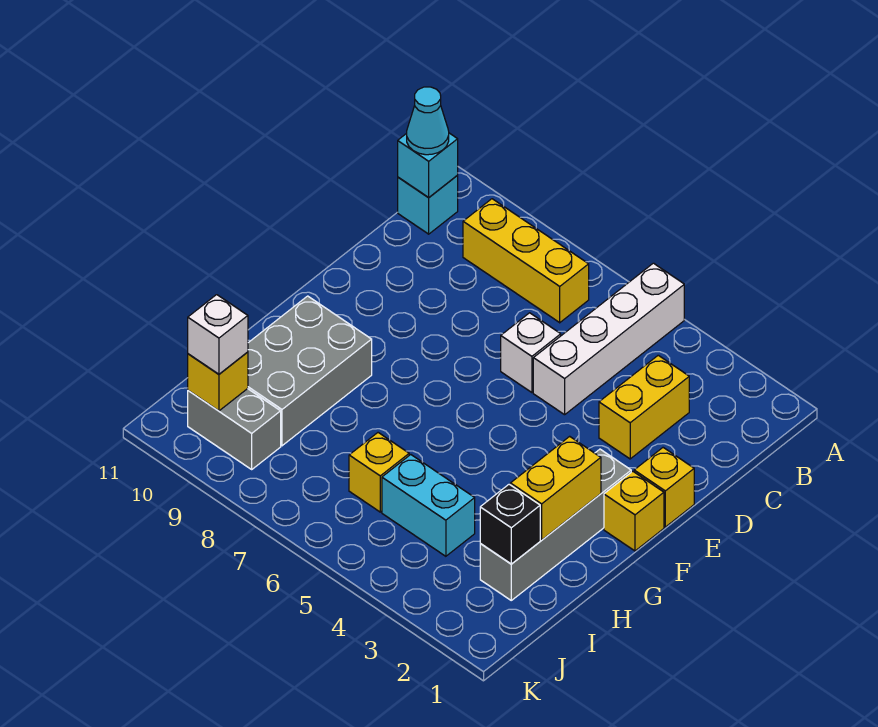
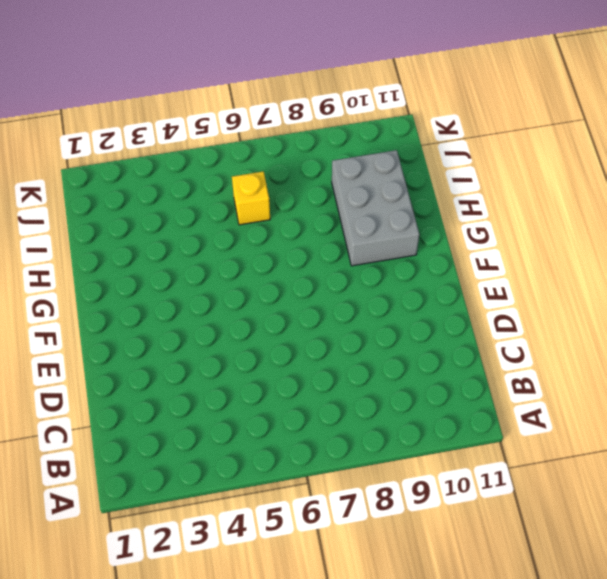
none -> white 1x4 brick [533,263,684,415]
none -> yellow 1x3 brick [463,199,589,323]
none -> cyan 1x1 brick [398,176,458,234]

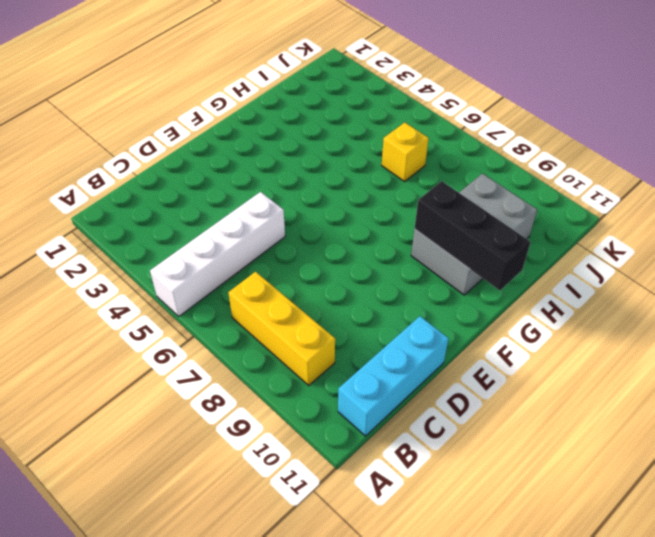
cyan 1x3 brick [338,316,449,436] -> cyan 1x1 brick [398,176,458,234]
black 1x3 brick [415,181,531,290] -> none
none -> yellow 1x2 brick [599,355,689,459]
none -> white 1x1 brick [501,313,561,393]
none -> yellow 1x1 brick [634,448,694,527]

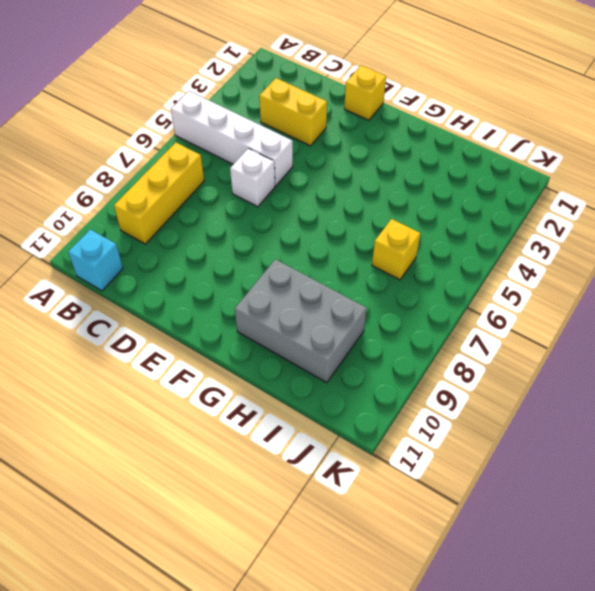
none -> yellow 1x1 brick [604,471,664,551]
none -> grey 1x4 brick [480,449,631,600]
none -> cyan 1x2 brick [382,455,475,556]

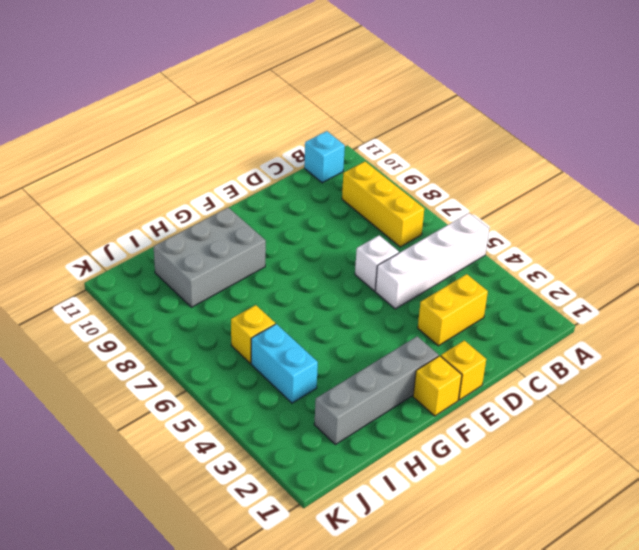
none -> grey 1x2 brick [188,389,281,469]
none -> cyan 1x1 brick [398,133,458,198]
none -> yellow 1x2 brick [510,436,601,540]

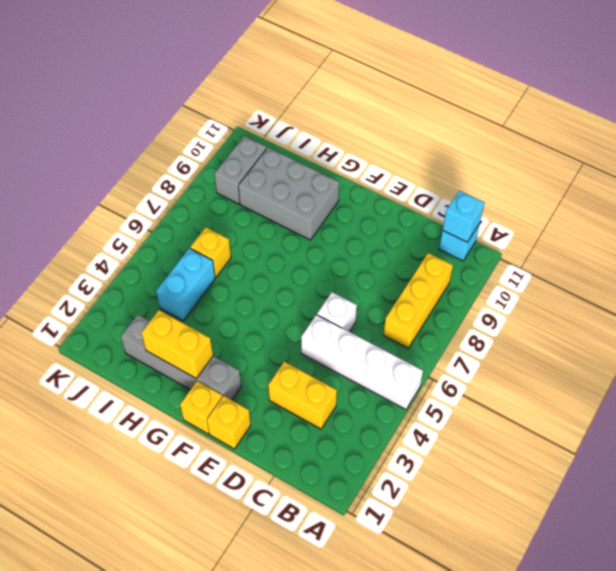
none -> black 1x1 brick [480,484,540,564]
none -> yellow 1x1 brick [188,352,248,411]
none -> cyan 1x1 cone [407,87,449,155]

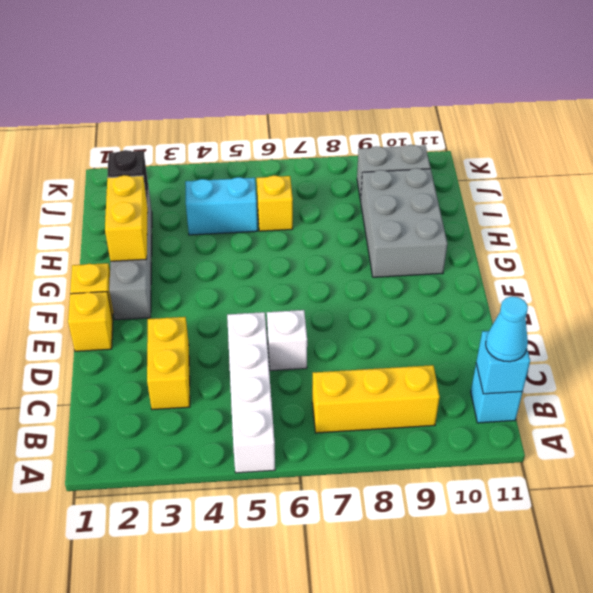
none -> yellow 1x1 brick [188,352,248,411]
none -> white 1x1 brick [188,295,248,374]

